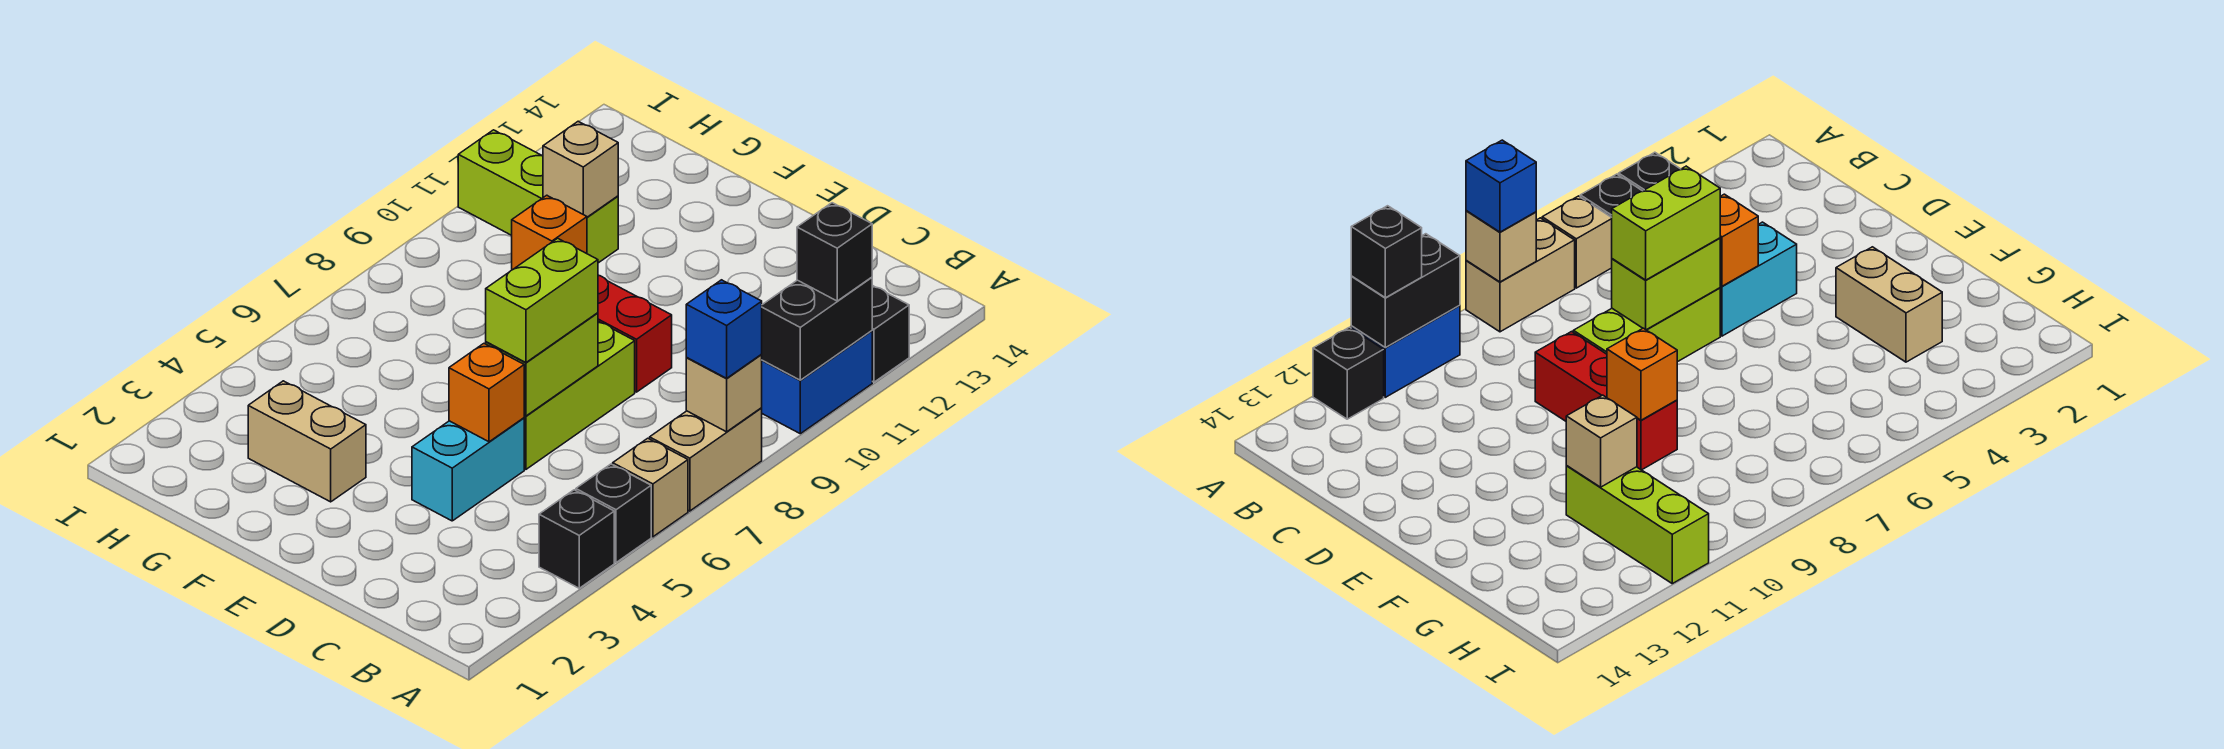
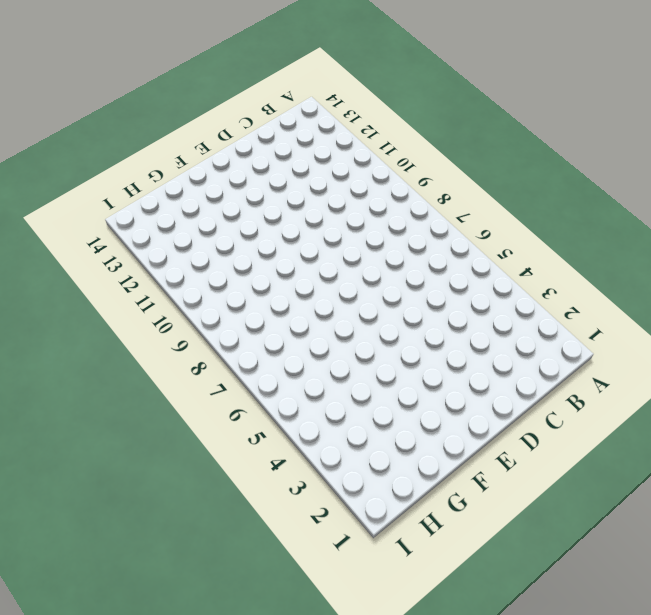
none -> black 1x1 brick [539,490,614,588]
none -> black 1x1 brick [576,464,651,562]
none -> tan 1x1 brick [613,438,688,537]

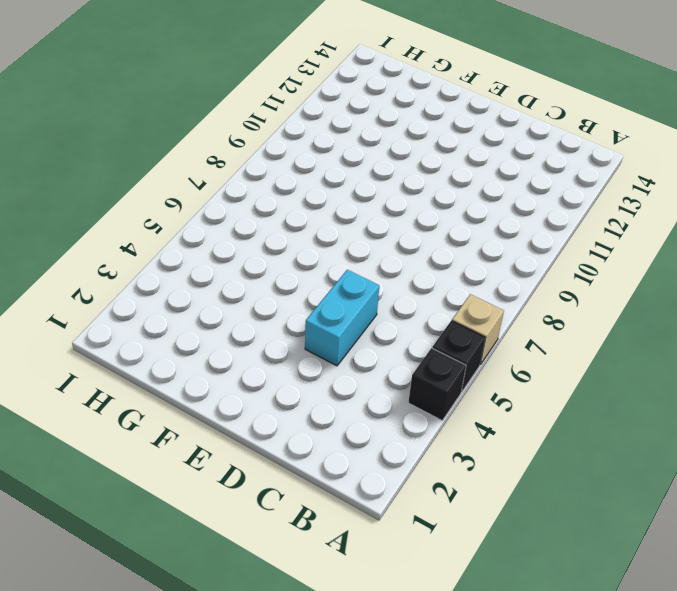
none -> tan 1x2 brick [650,408,762,511]
none -> blue 1x2 brick [762,331,872,434]
none -> black 1x1 brick [872,285,909,382]

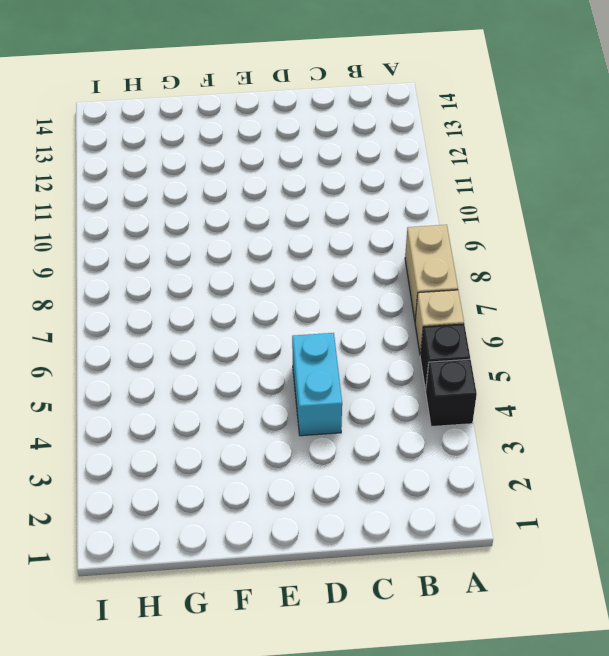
none -> blue 1x2 brick [762,331,872,434]
none -> black 1x1 brick [872,285,909,382]
none -> lime 1x3 brick [524,321,635,469]

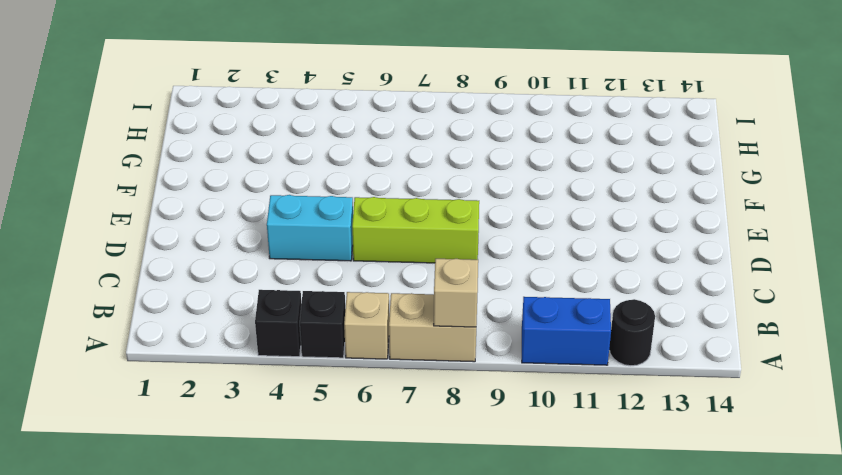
black 1x1 round brick [609,299,655,366] -> black 1x1 brick [872,285,909,382]
none -> red 1x3 brick [598,275,672,392]
none -> tan 1x2 brick [248,381,366,502]
none -> lime 1x3 brick [458,130,618,263]

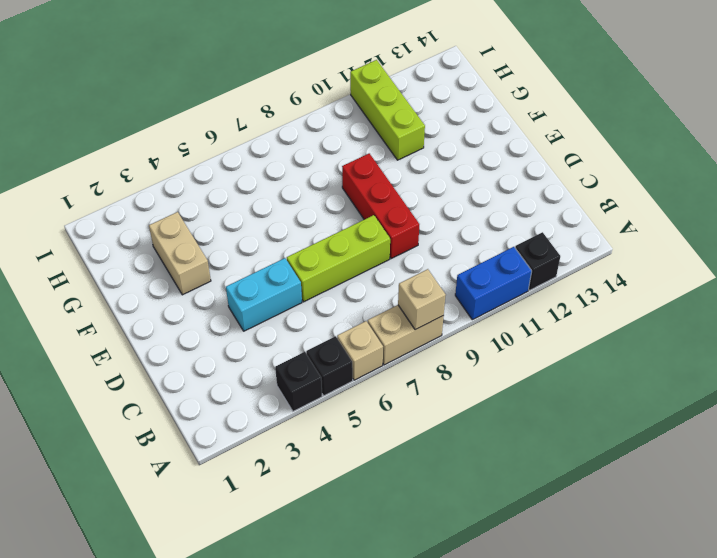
none -> black 1x2 brick [762,277,872,380]
none -> orange 1x1 brick [449,344,524,442]
none -> lime 1x2 brick [486,313,598,416]

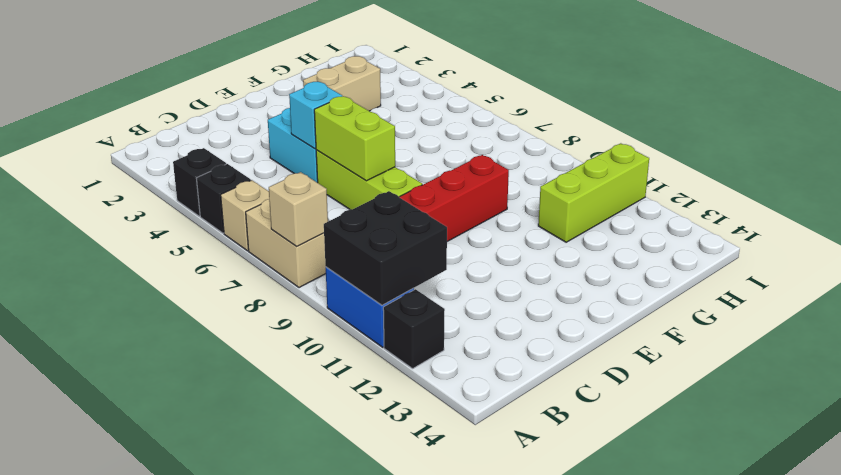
black 2x2 brick [324,191,447,305] -> black 1x2 brick [762,277,872,380]
cyan 1x1 brick [289,82,342,149] -> orange 1x1 brick [449,344,524,442]
none -> orange 1x1 brick [512,195,587,270]
none -> tan 1x1 brick [543,121,618,217]
none -> blue 1x1 brick [686,280,762,378]

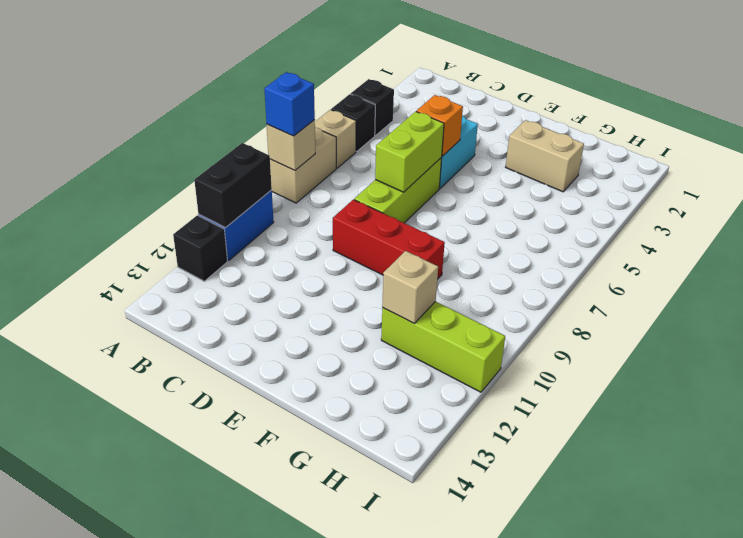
none -> orange 1x1 brick [512,195,587,270]
none -> black 1x1 brick [797,203,872,301]
none -> lime 1x2 brick [486,238,598,363]

